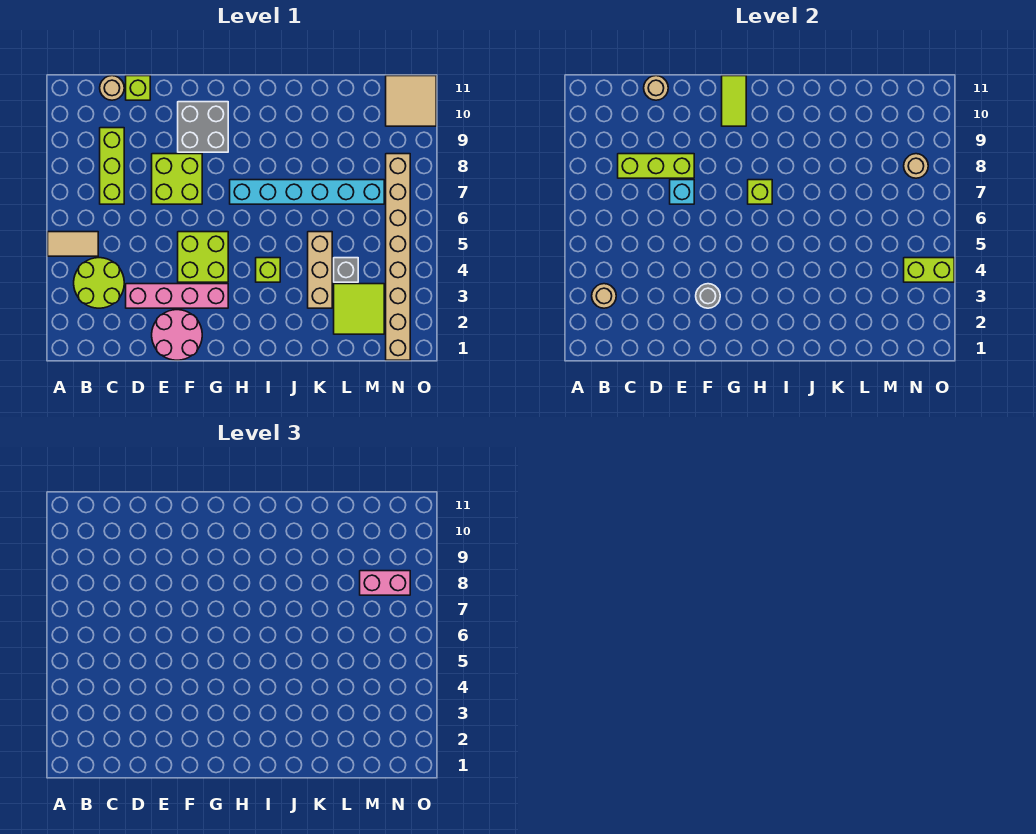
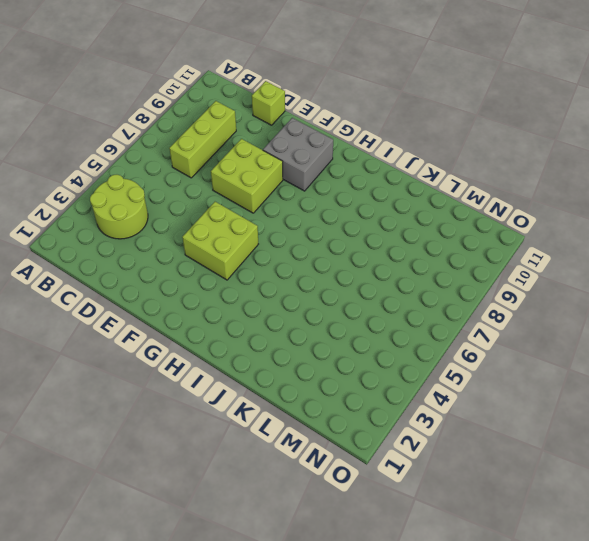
none -> tan 1x2 tile [48,232,98,256]
none -> tan 1x1 round brick [100,76,124,100]
none -> pink 1x4 brick [126,284,228,308]

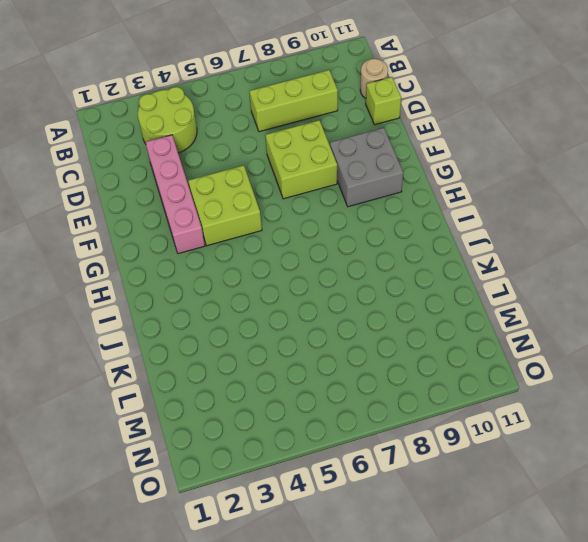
none -> tan 1x2 tile [48,232,98,256]
none -> pink 2x2 round brick [152,310,202,360]
none -> cyan 1x6 brick [230,180,384,204]

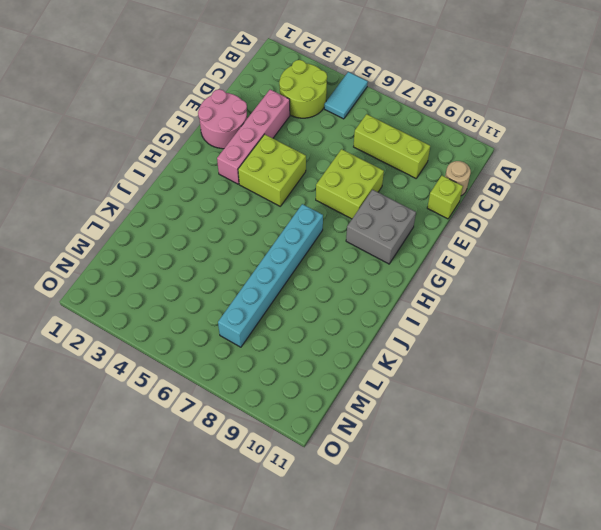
cyan 1x2 tile [324,72,368,119] -> tan 1x2 tile [48,232,98,256]
none -> lime 1x1 brick [256,258,280,282]
none -> tan 1x3 brick [308,232,332,308]
none -> lime 2x2 tile [334,284,384,334]

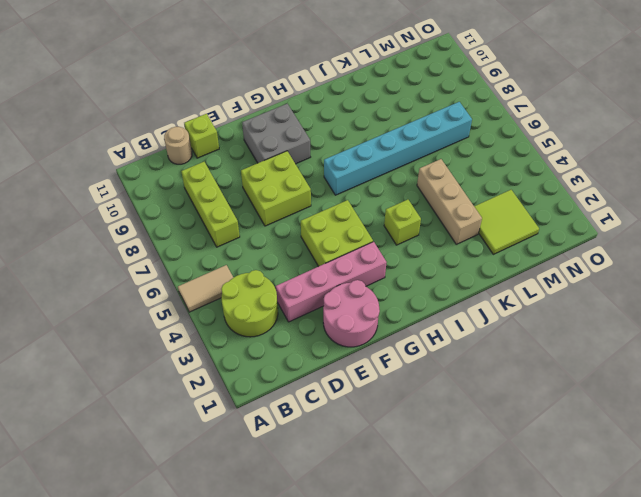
none -> grey 1x1 brick [334,258,358,282]
none -> tan 1x8 brick [386,154,410,360]
none -> tan 2x2 tile [386,76,436,126]

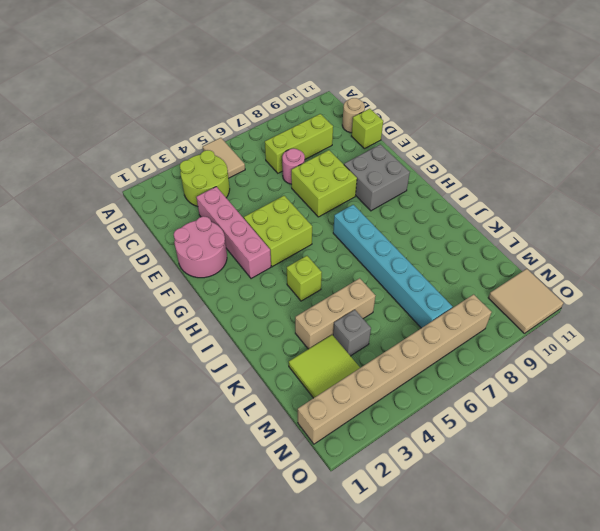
pink 1x1 round brick [282,149,305,184] -> none
none -> tan 1x1 round brick [592,284,616,308]
none -> lime 1x3 brick [618,154,694,178]
none -> tan 1x1 round brick [644,76,668,100]

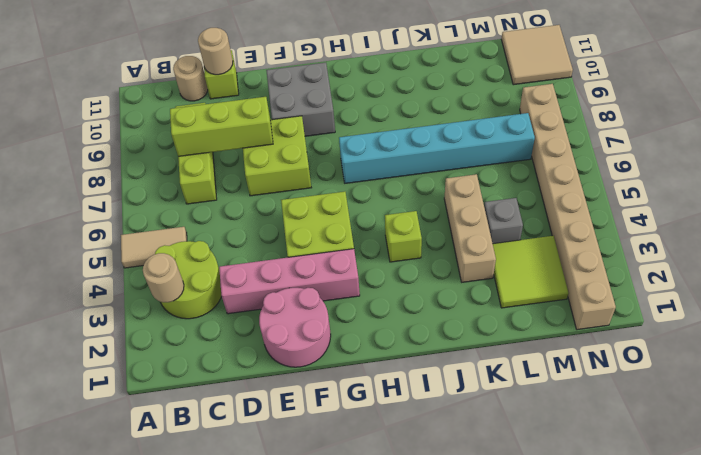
none -> cyan 1x1 brick [670,180,694,204]
none -> grey 1x1 round brick [696,284,720,308]
none -> lime 1x2 tile [722,76,746,126]

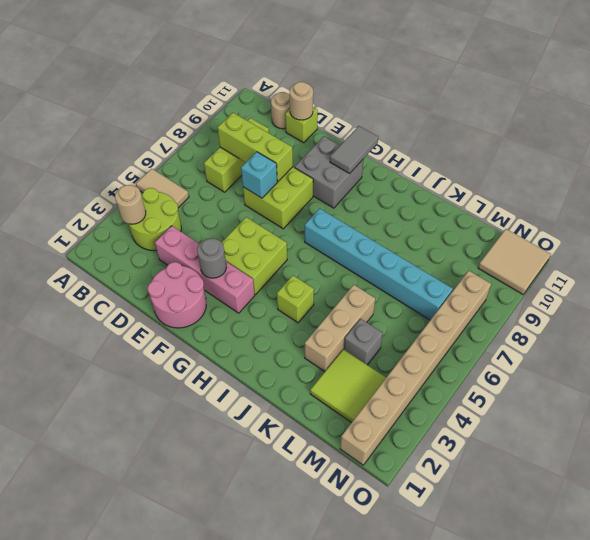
grey 1x2 tile [330,126,378,174] -> lime 1x2 tile [722,76,746,126]
none -> lime 1x1 brick [748,180,772,204]
none -> lime 1x2 brick [904,258,954,282]
none -> tan 1x1 round brick [904,154,928,178]

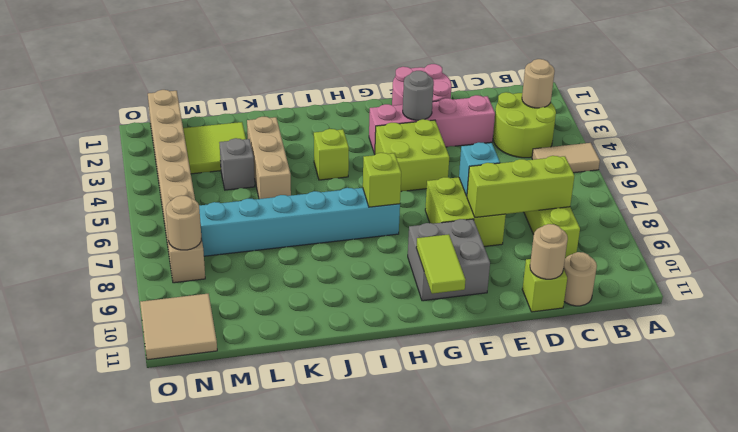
none -> lime 1x2 brick [904,258,954,282]
none -> pink 1x2 brick [360,571,410,595]

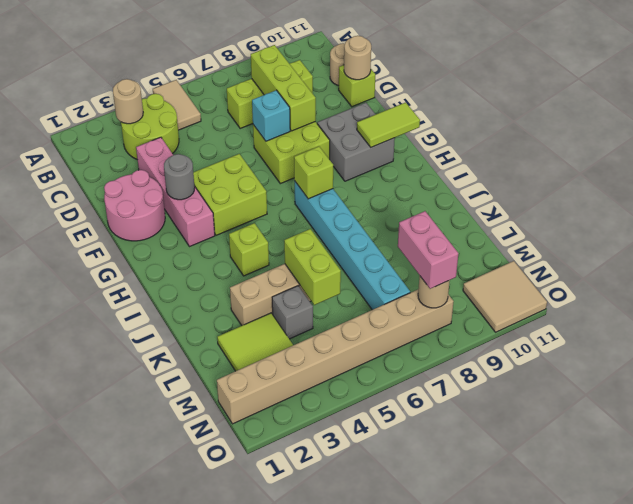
lime 1x2 brick [284,229,341,305] -> lime 1x2 brick moved to [904,258,954,282]

